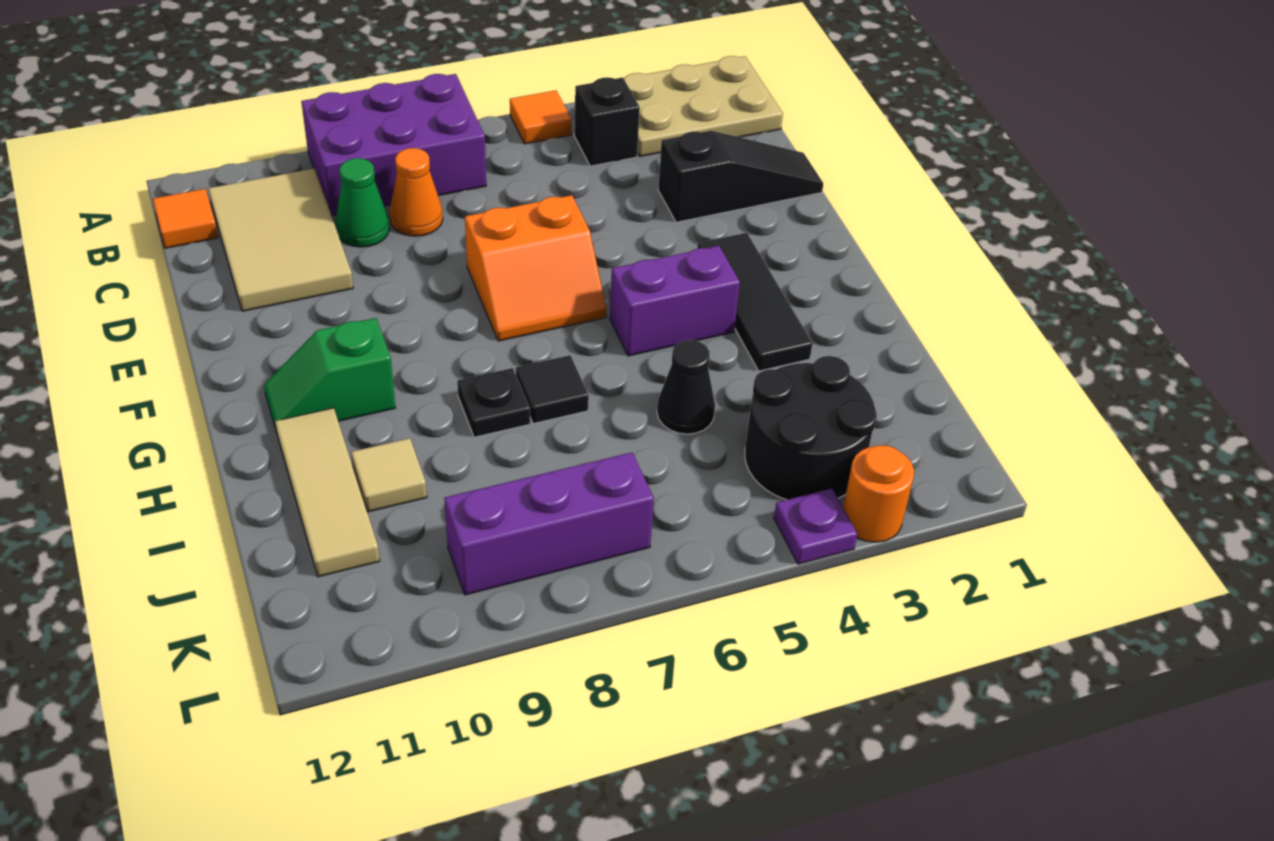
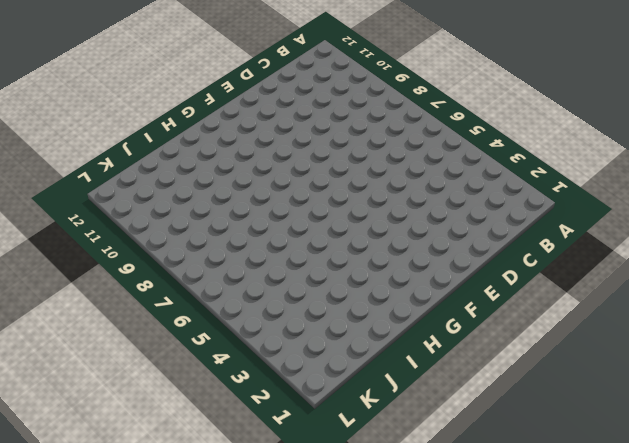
none -> tan 2x3 plate [624,56,783,156]
none -> orange 1x1 tile [510,90,572,144]
none -> purple 2x3 brick [301,74,486,216]

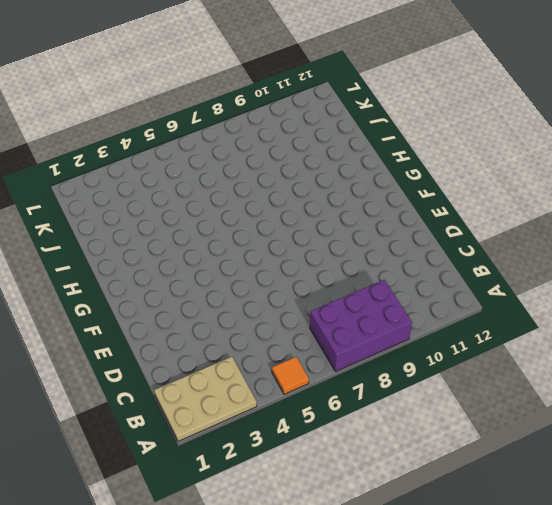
none -> black 1x1 brick [574,77,640,166]
none -> tan 2x3 tile [208,168,353,311]
none -> orange 1x1 tile [153,189,218,248]

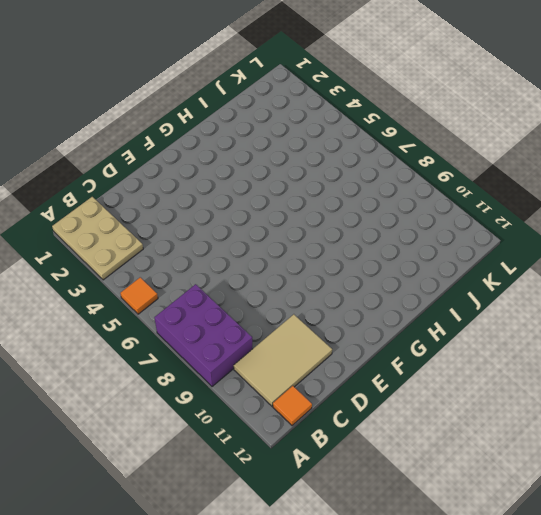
none -> black 1x1 brick [574,77,640,166]
none -> orange 1x1 cone [390,148,443,236]
none -> green 1x1 cone [336,158,389,247]

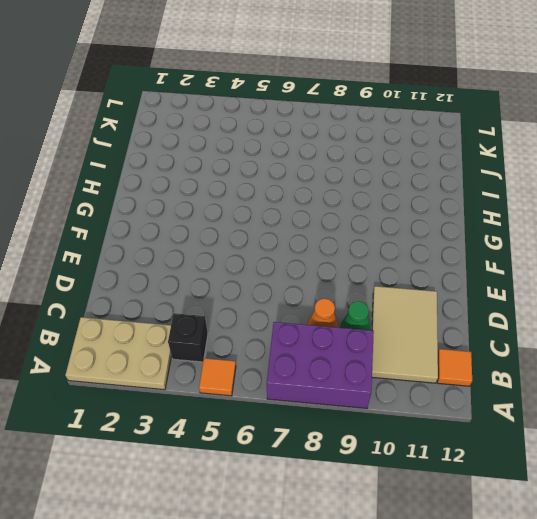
none -> black 1x3 slope [658,131,823,222]
none -> orange 2x2 slope [465,195,607,341]
none -> black 1x3 tile [697,233,813,371]

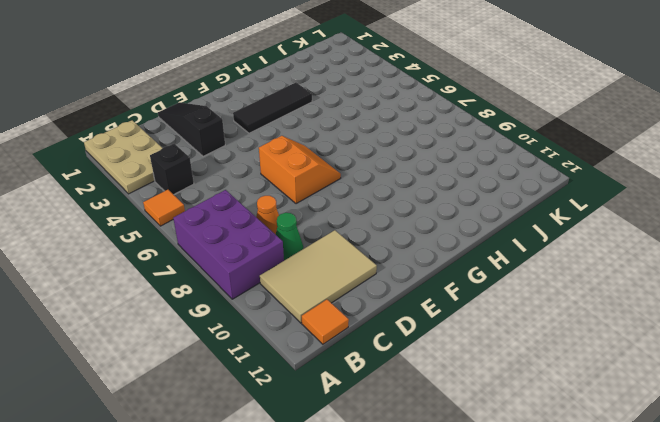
none -> purple 1x2 brick [610,246,740,356]
none -> green 1x2 slope [264,318,395,432]
none -> black 1x1 tile [516,355,589,424]

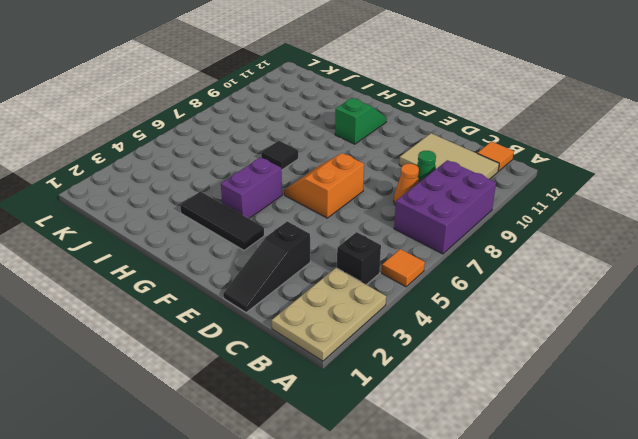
none -> black 1x1 plate [457,368,530,437]
none -> tan 1x3 tile [275,408,380,577]
none -> black 1x1 cone [657,340,715,434]

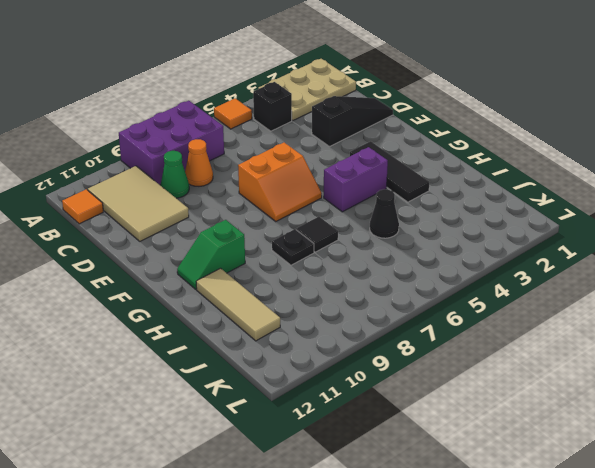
none -> tan 1x1 tile [351,438,427,512]
none -> black 2x2 round brick [745,356,877,500]
none -> purple 1x3 brick [444,452,654,595]

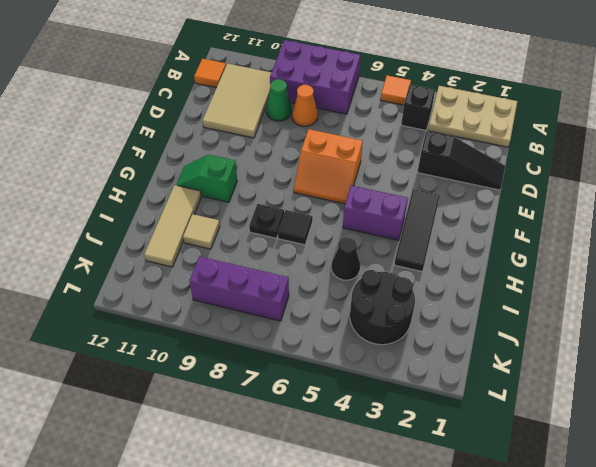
none -> orange 1x1 round brick [843,445,914,542]
none -> purple 1x1 plate [774,488,857,564]

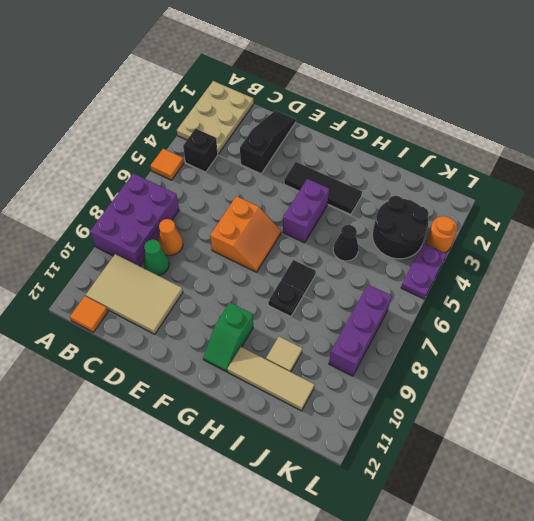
purple 1x2 plate [401,244,446,299] -> purple 1x1 plate [774,488,857,564]

